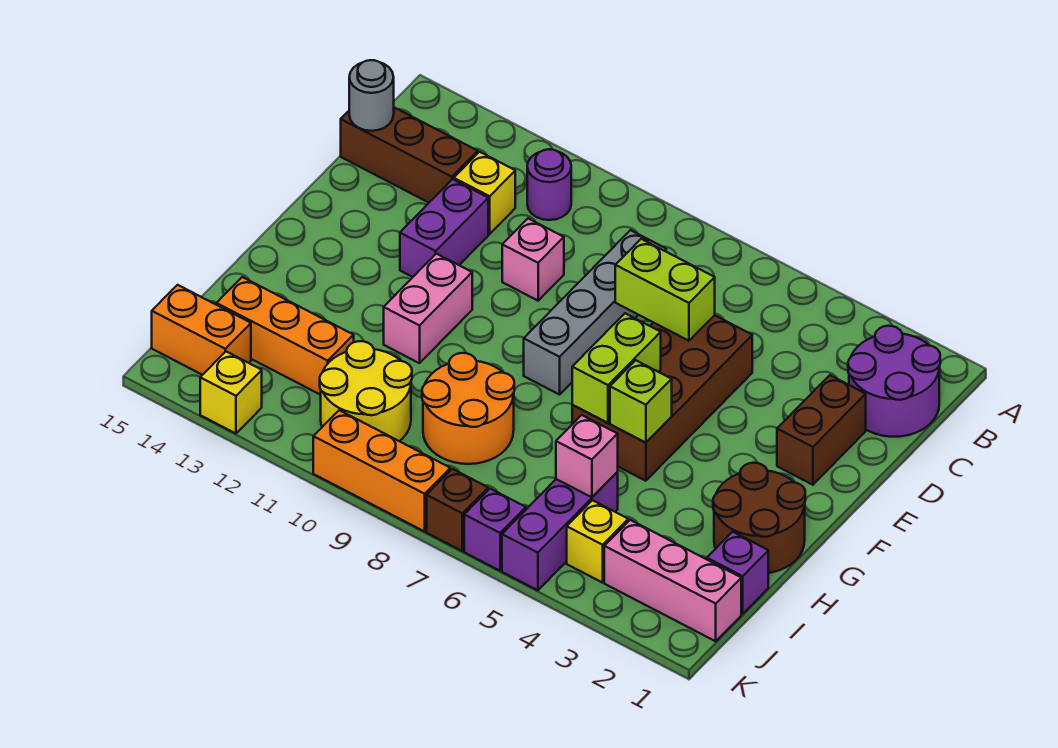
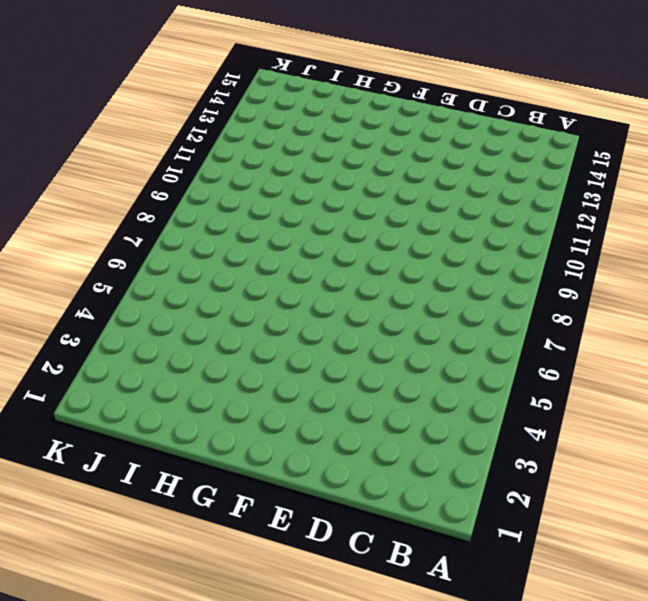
none -> purple 2x2 round brick [848,326,940,437]
none -> purple 1x1 round brick [527,149,571,220]
none -> grey 1x4 brick [524,230,666,395]

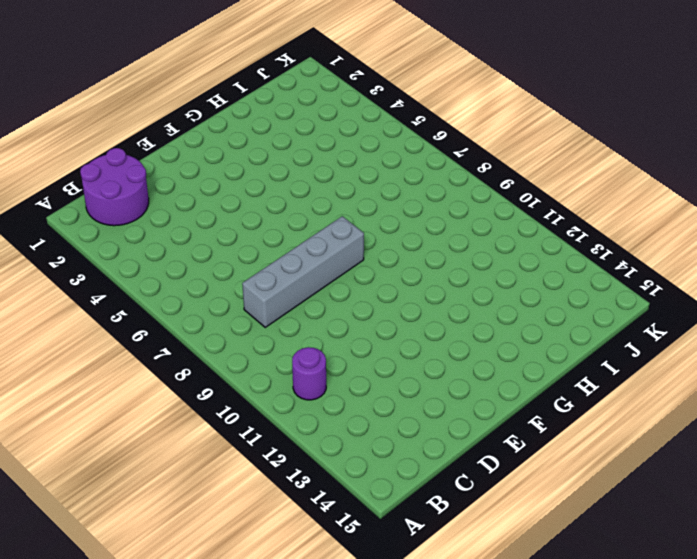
none -> yellow 1x1 brick [454,152,515,234]
none -> brown 1x3 brick [341,108,478,202]
none -> brown 1x2 brick [777,375,866,485]

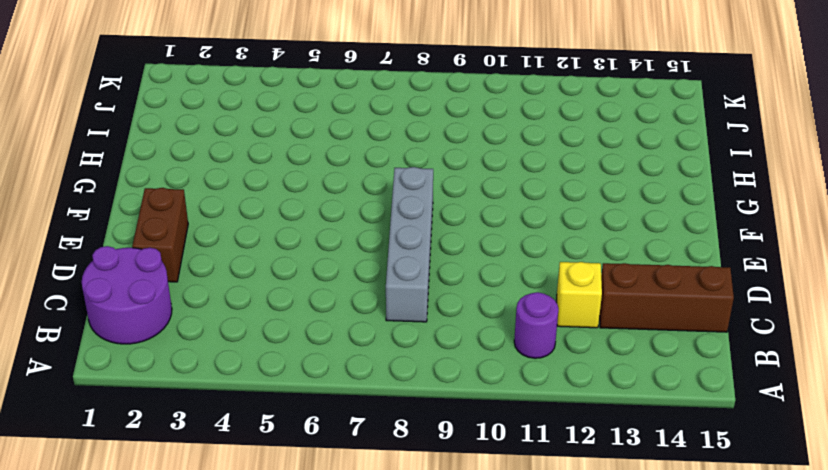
none -> brown 2x4 brick [572,315,752,481]
none -> pink 1x1 brick [502,219,564,301]
none -> purple 1x2 brick [400,179,488,277]

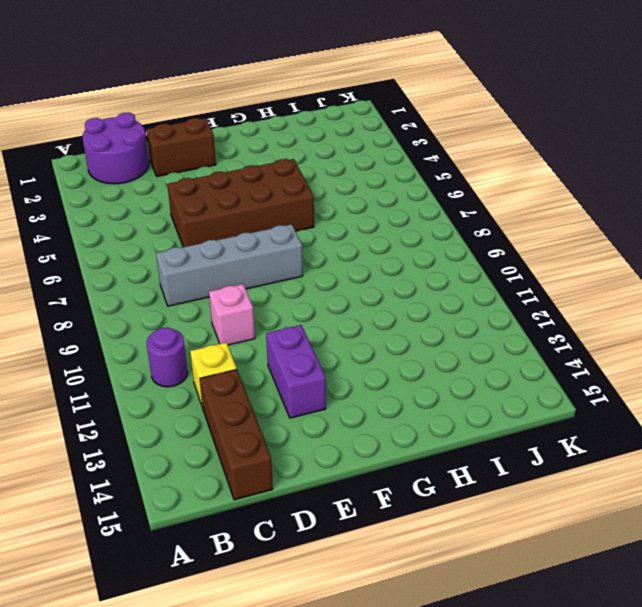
purple 1x2 brick [266,325,326,418] -> purple 1x2 brick turned to [400,179,488,277]
none -> pink 1x2 brick [384,254,472,363]
none -> brown 2x2 round brick [713,463,805,573]
none -> orange 2x2 round brick [422,353,514,464]

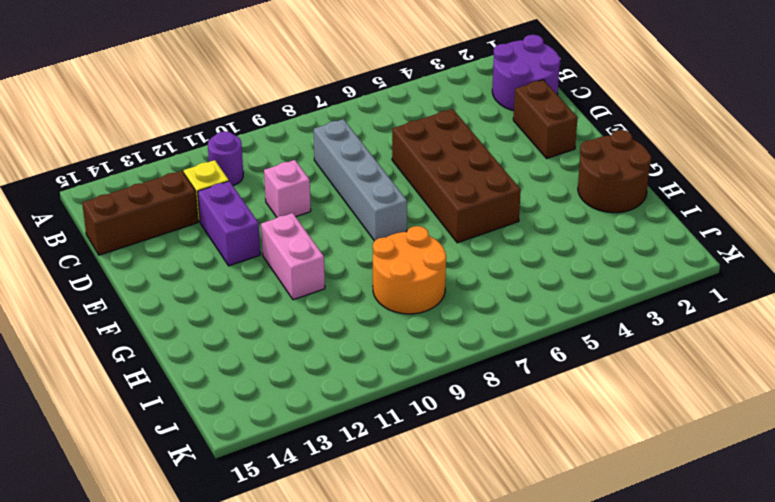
none -> purple 1x1 brick [707,532,768,614]
none -> purple 1x3 brick [502,472,618,590]
none -> yellow 2x2 round brick [320,341,412,441]

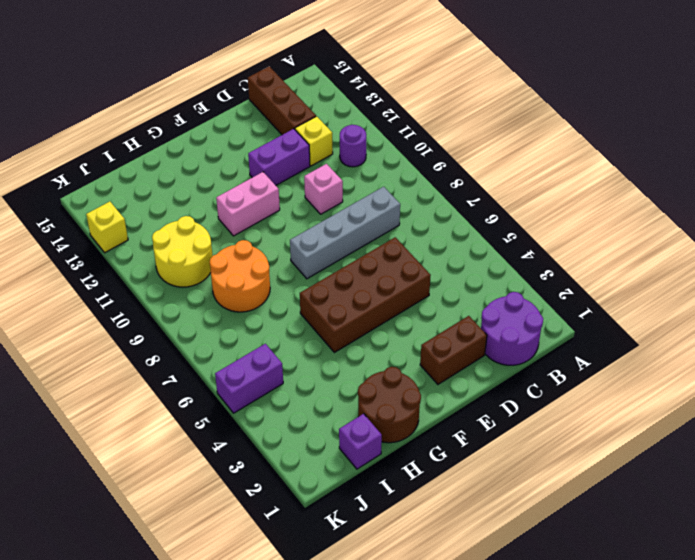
purple 1x2 brick [215,344,283,413] -> purple 1x3 brick [502,472,618,590]
none -> orange 1x3 brick [216,277,354,395]
none -> pink 1x3 brick [604,520,741,641]
none -> yellow 1x1 brick [567,500,628,583]

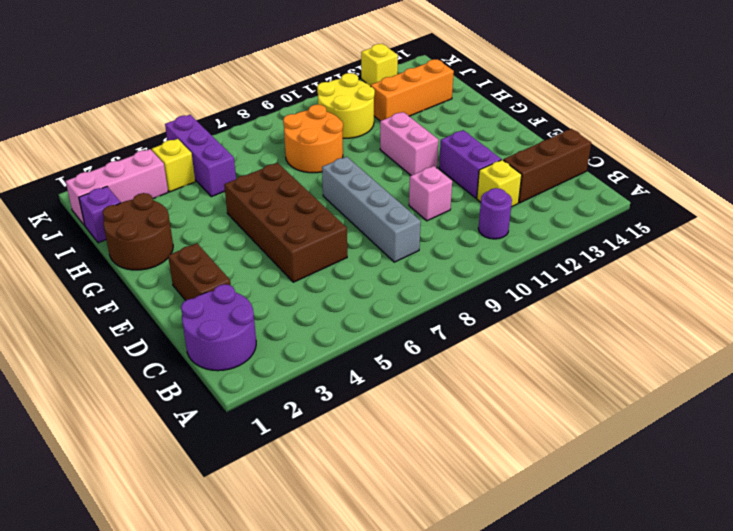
none -> orange 1x2 brick [152,285,251,375]
none -> purple 1x1 brick [464,489,526,571]
none -> brown 1x1 brick [427,469,488,551]

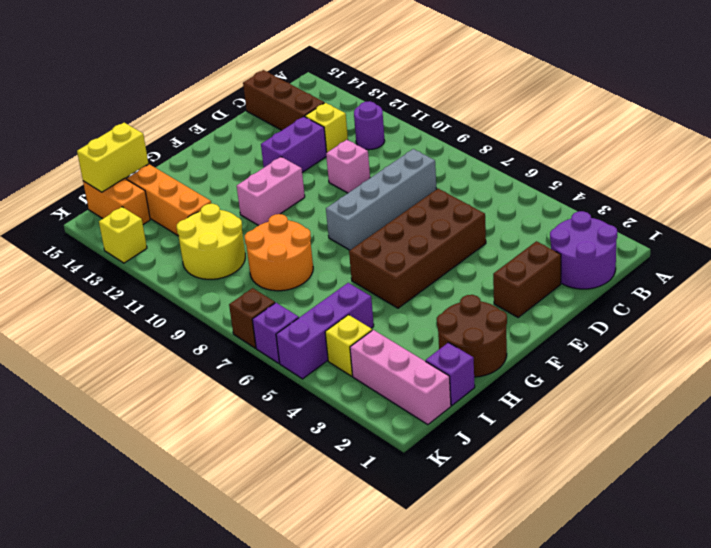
yellow 1x2 brick [77,123,148,192] -> none
none -> orange 1x3 brick [313,410,450,532]
none -> grey 1x1 round brick [349,60,394,131]
none -> lime 1x2 brick [615,239,715,341]

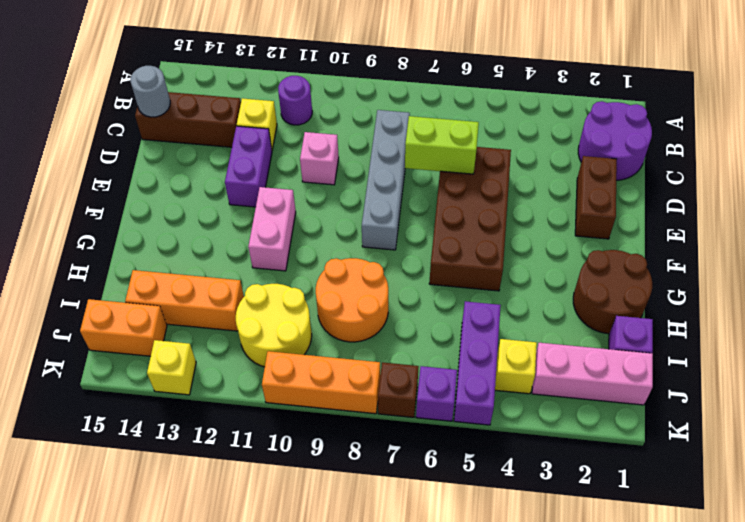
none -> lime 1x2 brick [572,313,661,423]
none -> lime 1x1 brick [610,360,672,443]
none -> pink 1x1 brick [556,415,618,497]

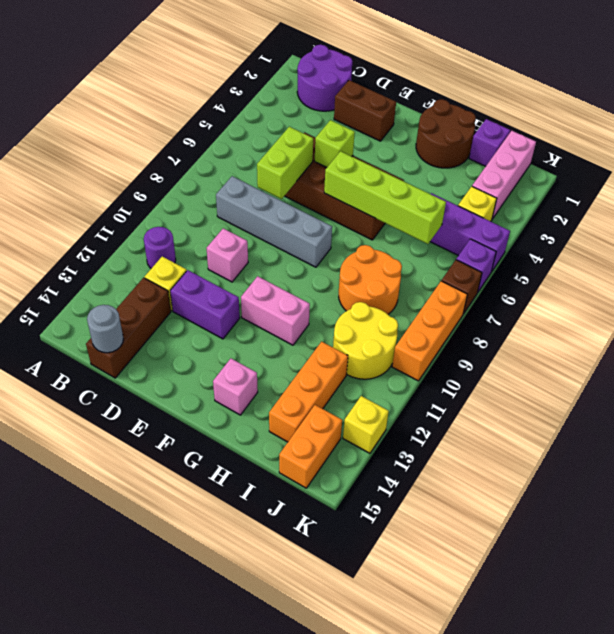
lime 1x1 brick [315,120,355,167] -> lime 1x1 brick moved to [610,360,672,443]
lime 1x4 brick [324,151,446,244] -> lime 1x2 brick [572,313,661,423]
pink 1x1 brick [213,359,258,415] -> pink 1x1 brick moved to [556,415,618,497]

